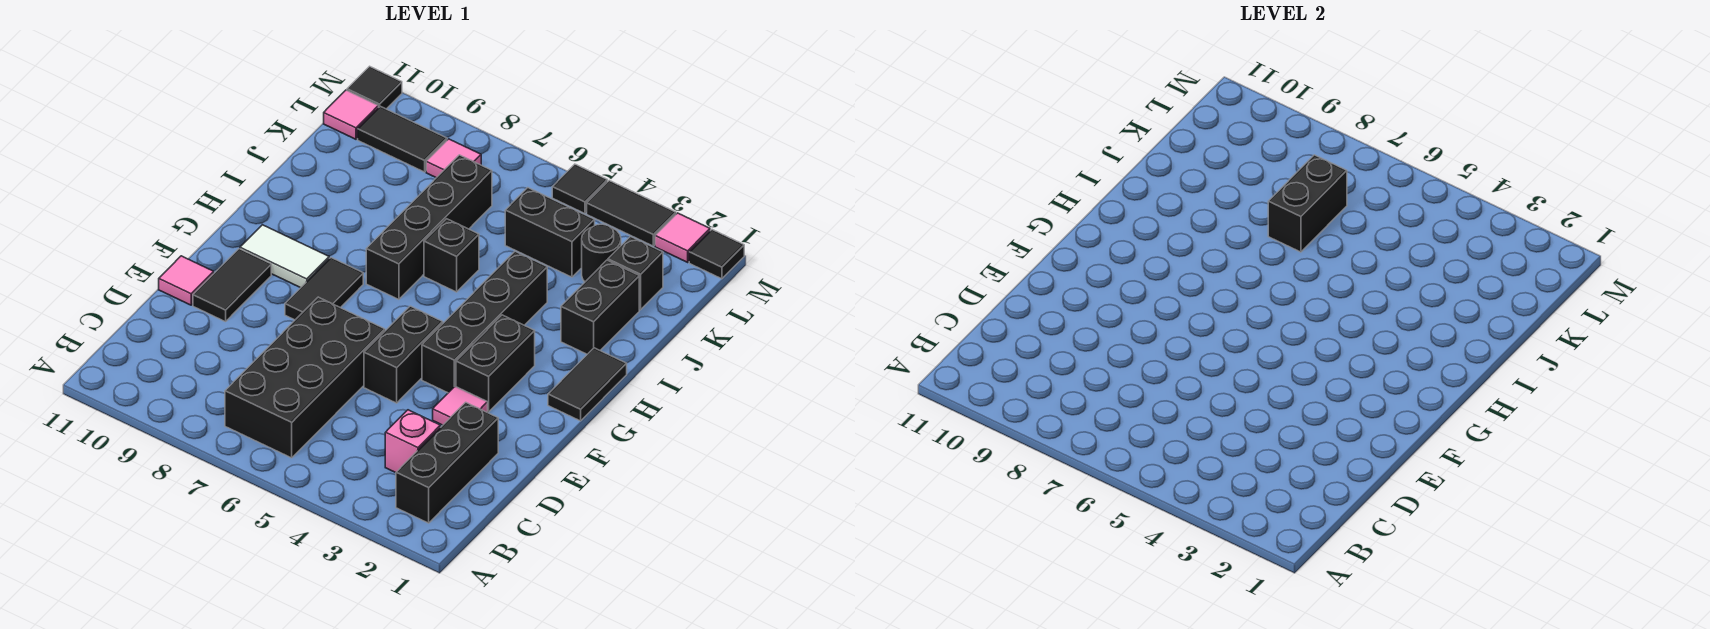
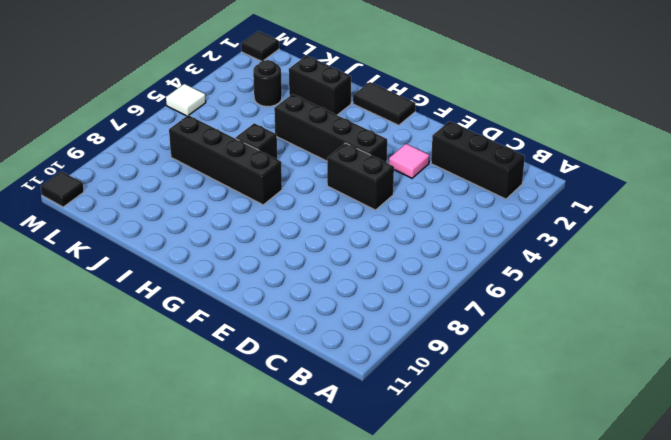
white 1x1 tile [166,84,206,116] -> black 1x1 tile [552,164,607,213]
none -> black 2x4 brick [225,297,385,458]
none -> pink 1x1 brick [385,410,440,473]
none -> black 1x2 tile [193,249,271,322]

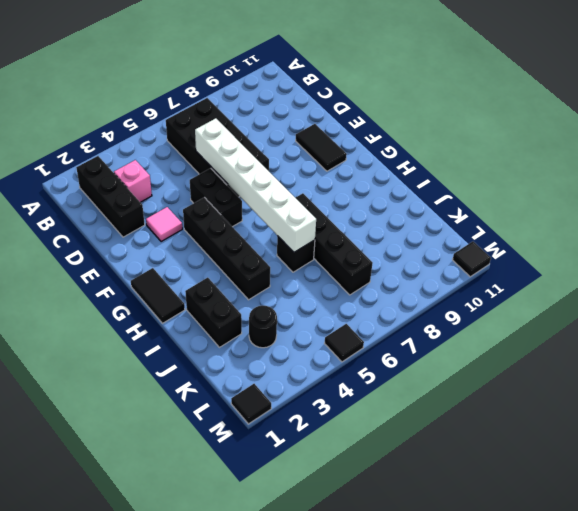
white 1x6 brick [195,118,316,252] -> none
none -> pink 1x1 tile [159,256,214,305]
none -> black 1x2 brick [456,315,535,412]
none -> black 1x2 tile [285,258,363,320]

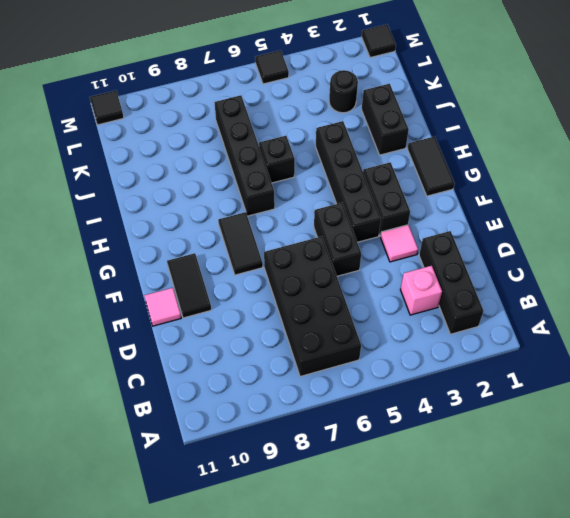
none -> white 1x2 tile [240,225,329,288]
none -> black 1x1 brick [608,237,663,310]
none -> black 1x2 brick [505,188,595,277]

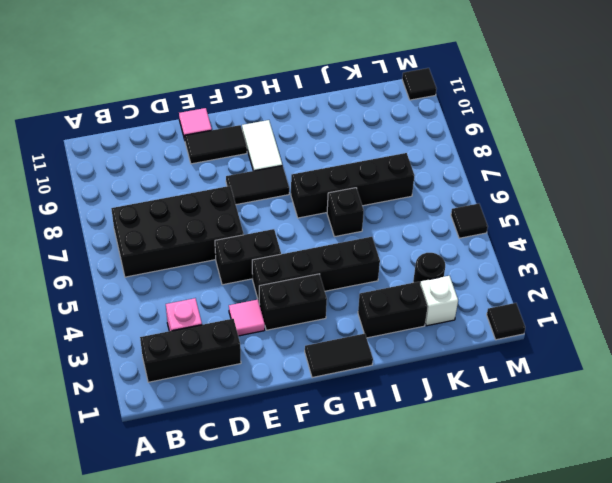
white 1x1 brick [420,275,458,326] -> black 1x1 brick [608,237,663,310]
none -> black 1x2 brick [505,188,595,277]
none -> pink 1x1 tile [426,139,481,178]
none -> black 1x2 tile [358,106,447,172]

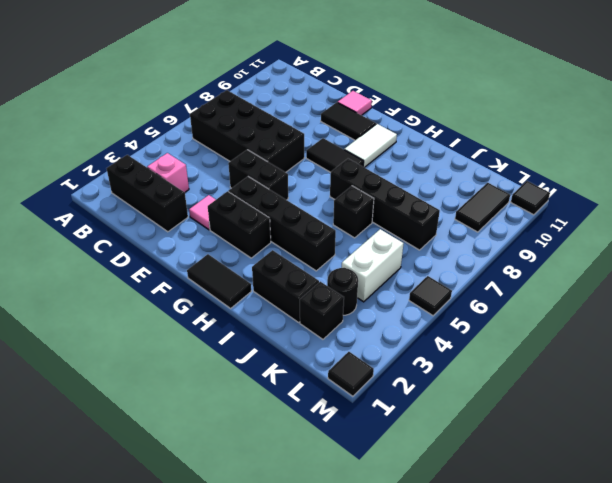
white 1x2 brick [342,229,404,302] -> black 1x2 brick [505,188,595,277]
none -> pink 1x1 tile [426,139,481,178]
none -> pink 1x1 tile [324,90,379,139]
none -> pink 1x1 tile [655,213,710,262]

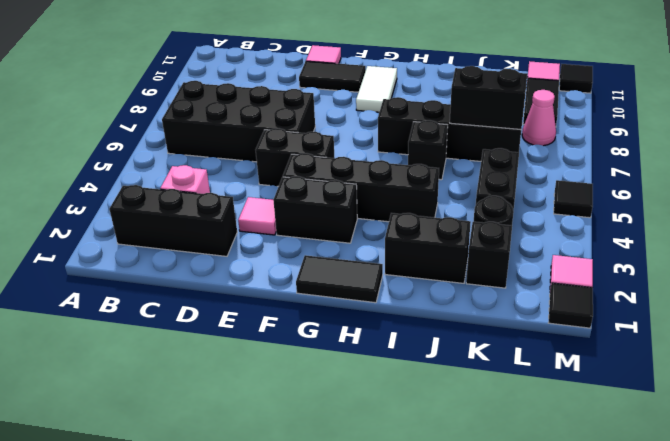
pink 1x1 cone [522,90,556,146] -> pink 1x1 tile [426,139,481,178]
none -> black 1x2 tile [285,258,363,320]
none -> black 1x2 tile [587,181,676,246]

